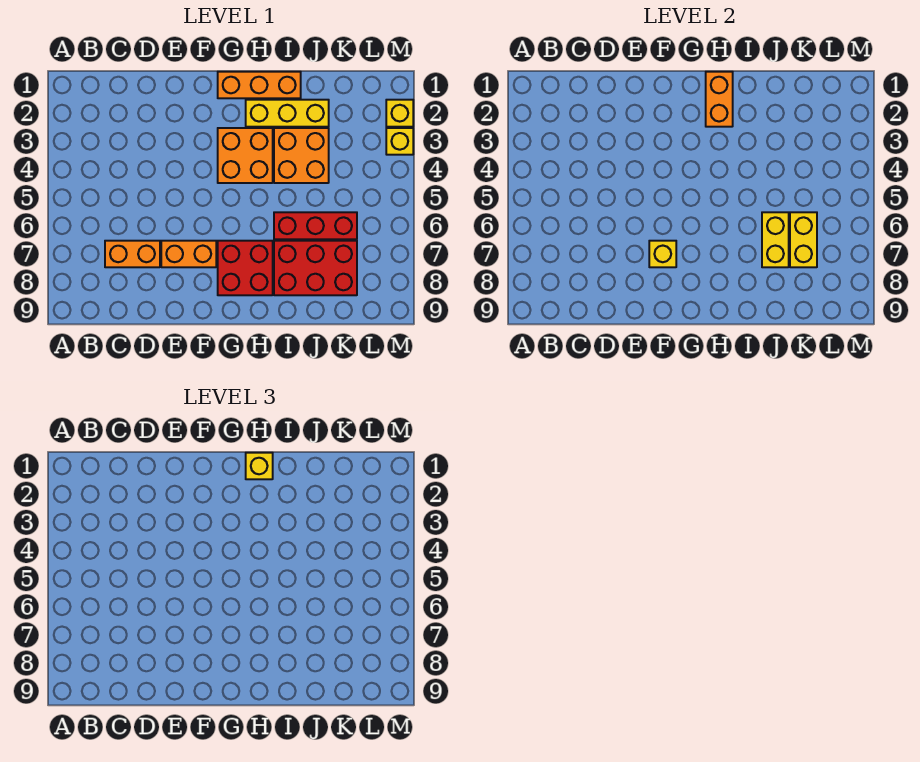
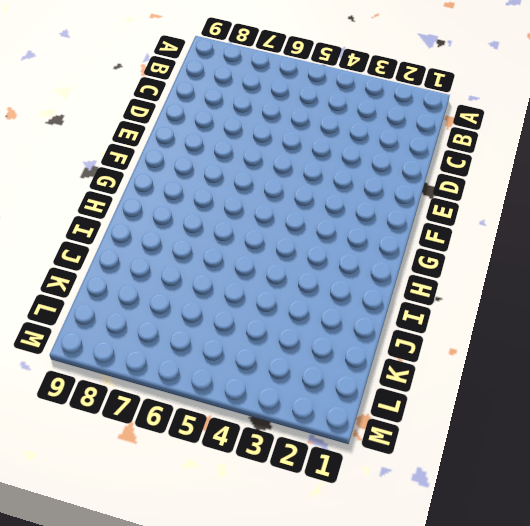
none -> orange 1x2 brick [105,241,160,267]
none -> orange 1x2 brick [161,241,216,267]
none -> orange 1x3 brick [218,72,301,98]

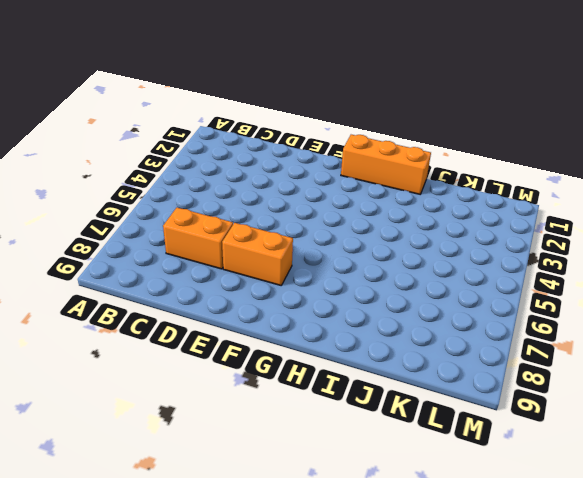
none -> orange 2x2 brick [218,128,273,183]
none -> red 2x2 brick [218,241,273,295]
none -> yellow 1x3 brick [246,100,329,127]

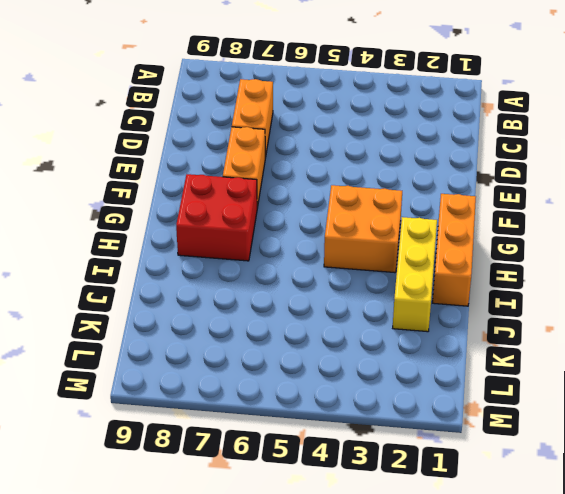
none -> orange 2x2 brick [274,128,329,183]
none -> red 1x3 brick [274,212,357,239]
none -> red 2x3 brick [274,241,357,295]

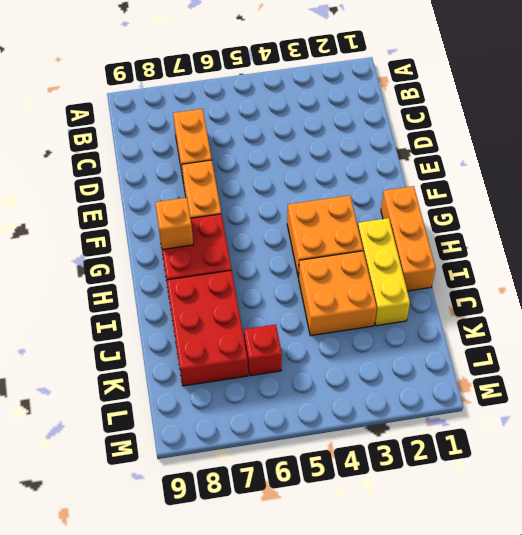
orange 1x1 brick [155,198,193,250] -> none
red 1x1 brick [244,324,282,376] -> red 1x3 brick [274,212,357,239]
none -> yellow 1x1 brick [386,100,413,127]
none -> yellow 1x1 brick [386,128,413,155]
none -> yellow 1x1 brick [649,241,676,267]

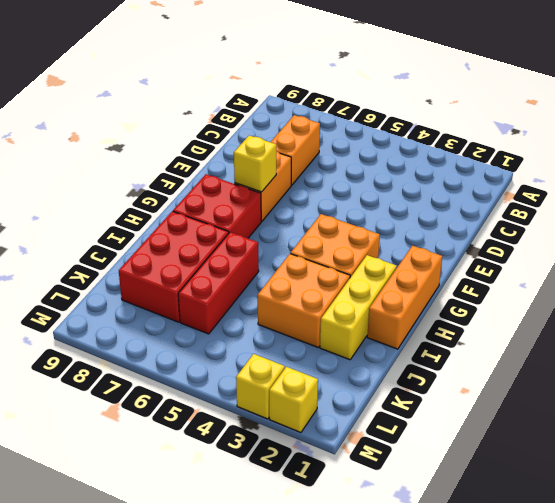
none -> orange 1x2 brick [706,72,733,127]
none -> yellow 1x2 brick [762,212,789,267]
none -> yellow 1x2 brick [790,212,817,267]

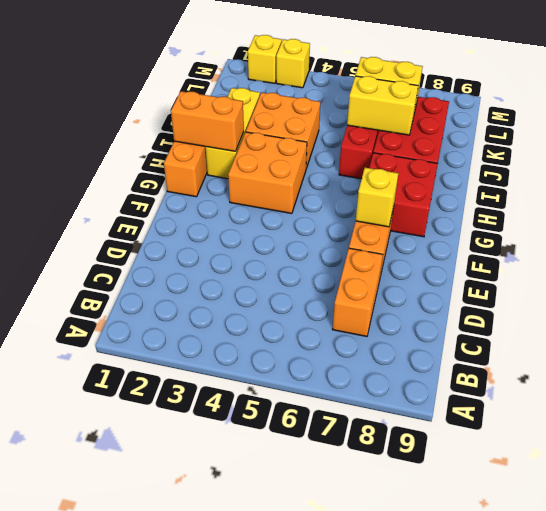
none -> yellow 1x1 brick [246,453,273,479]

